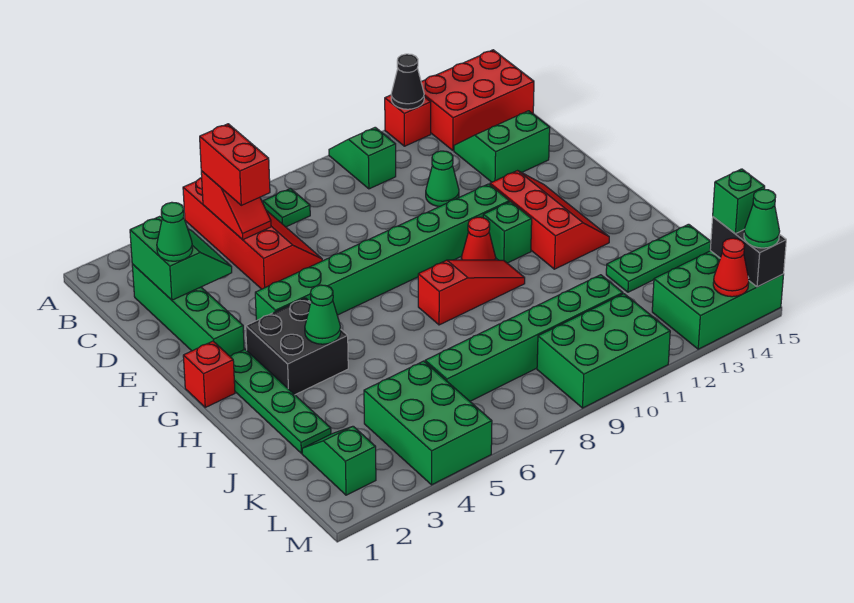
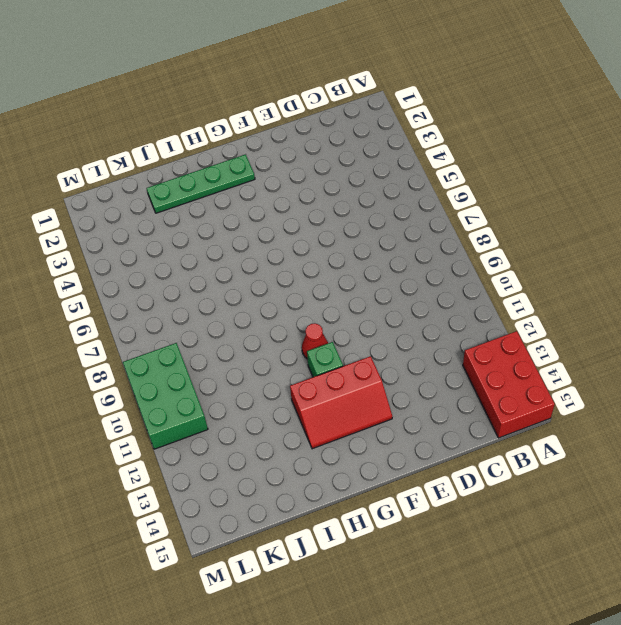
none -> red 2x4 slope [183,178,322,289]
none -> green 1x2 slope [329,127,396,189]
none -> red 1x1 brick [385,95,431,146]
none -> green 1x1 plate [263,189,310,227]

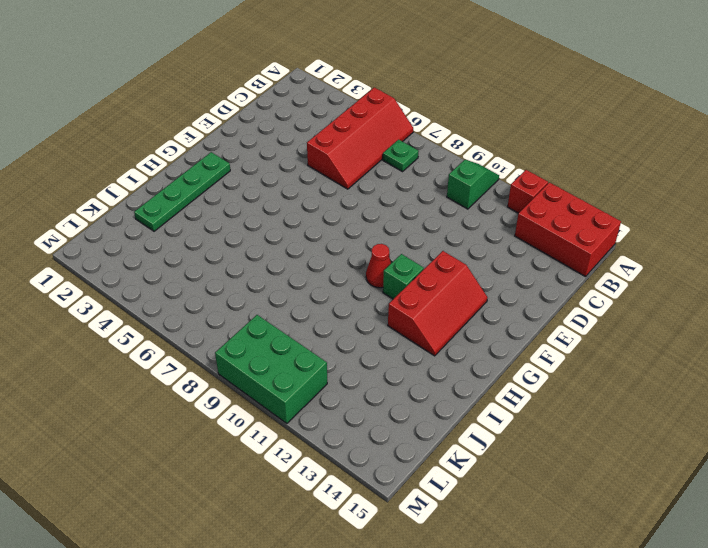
none -> green 1x4 brick [132,264,244,356]
none -> green 2x2 slope [454,111,550,182]
none -> green 1x1 cone [426,151,459,207]
none -> green 1x8 brick [255,184,510,321]

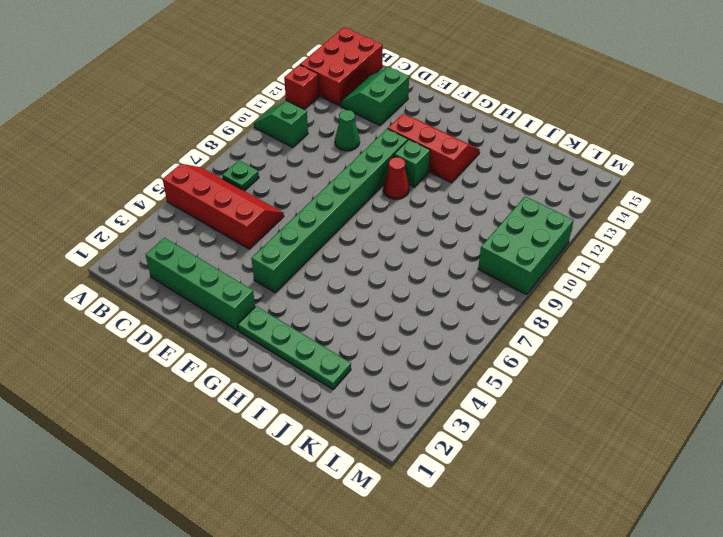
none -> red 1x1 brick [183,341,235,407]
none -> black 2x2 brick [246,298,348,395]
none -> red 1x3 slope [418,260,525,325]
none -> green 1x3 plate [606,224,711,292]

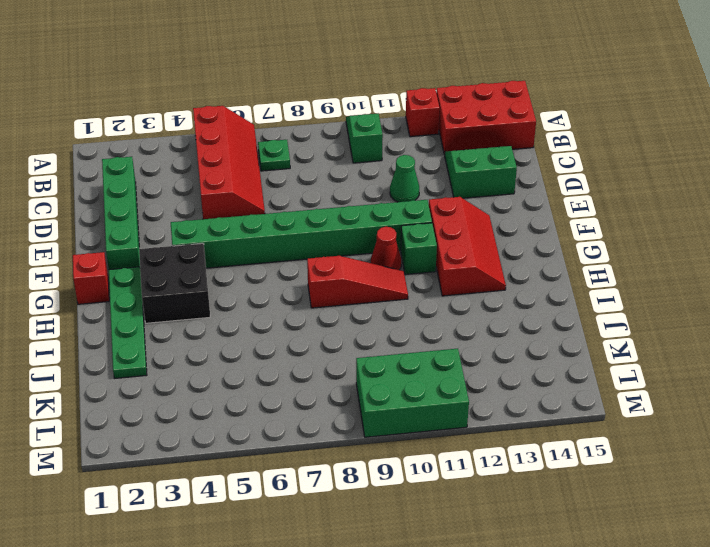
none -> green 1x3 plate [606,224,711,292]
none -> green 1x2 slope [302,426,376,495]
none -> green 2x3 brick [364,361,492,485]
none -> green 1x6 brick [425,275,623,401]

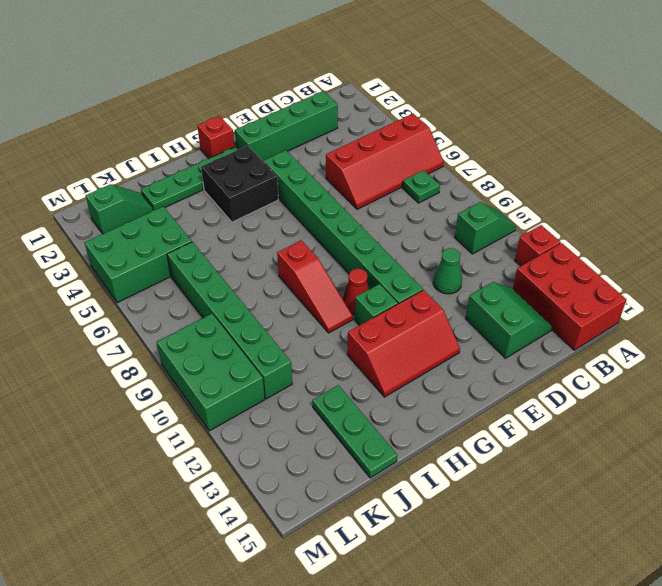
none -> green 2x3 brick [652,251,784,349]
none -> black 1x1 cone [391,54,424,109]
none -> red 1x2 slope [201,171,271,240]
none -> green 2x2 slope [130,216,232,300]

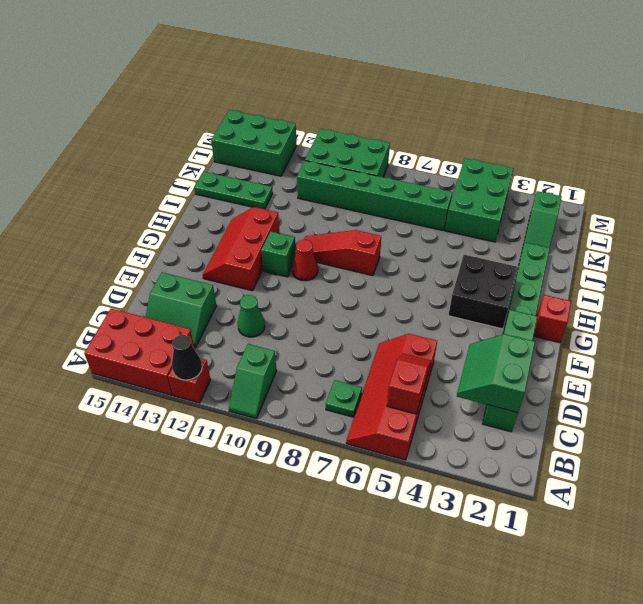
none -> green 1x8 brick [255,184,510,321]
none -> green 1x1 cone [305,285,341,344]
none -> black 1x2 brick [710,217,786,287]
none -> red 1x1 cone [713,238,749,297]

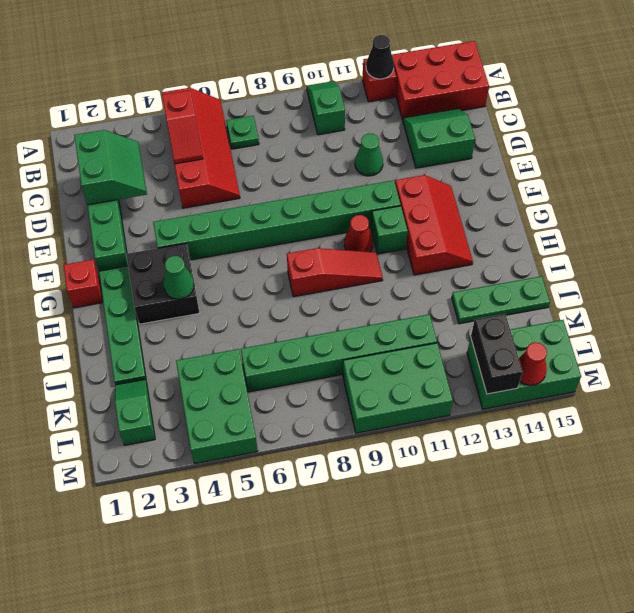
black 1x2 brick [471,314,523,394] -> black 1x2 brick moved to [710,217,786,287]
none -> red 1x2 brick [200,124,270,205]
none -> green 1x1 cone [157,202,193,261]
none -> green 1x1 brick [713,169,765,234]
none -> green 1x1 cone [744,189,780,248]

